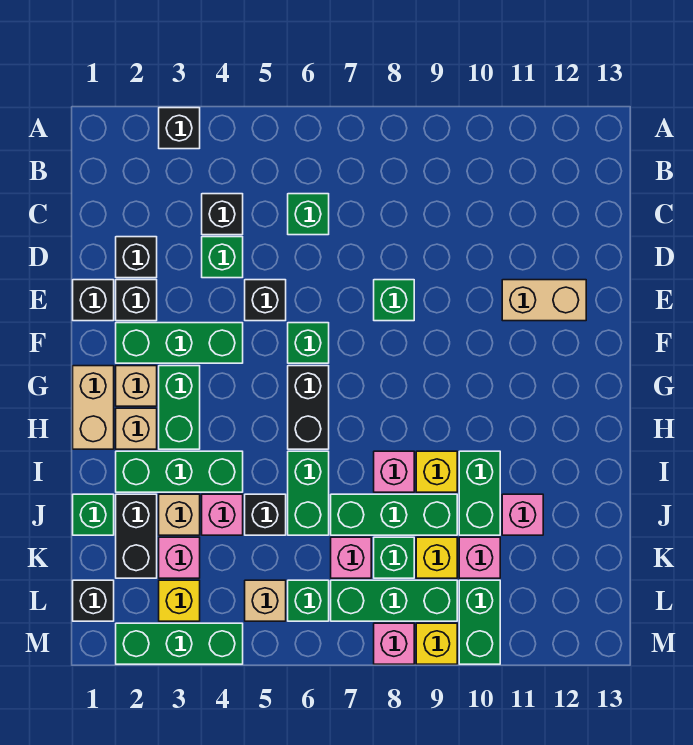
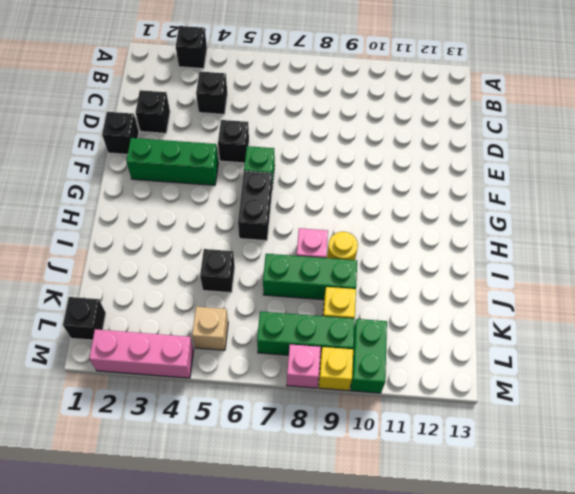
yellow 1x1 round brick [327,232,358,260] -> yellow 1x1 brick [416,451,457,492]
pink 1x3 brick [89,329,194,378] -> green 1x3 brick [116,623,243,664]
none -> green 1x1 brick [288,194,329,235]
none -> green 1x1 brick [202,237,243,278]
none -> black 1x1 brick [116,280,157,321]
none -> green 1x1 brick [374,280,414,321]

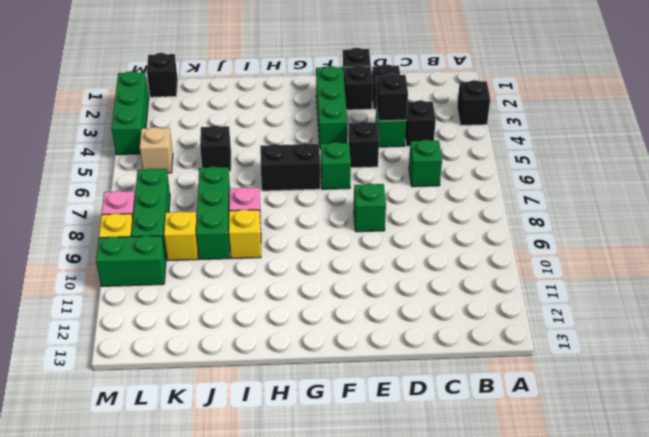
black 1x1 brick [376,74,408,121] -> none
none -> tan 1x2 brick [502,280,586,321]
none -> tan 1x2 brick [73,366,114,449]
none -> tan 1x1 brick [116,366,157,406]
none -> green 1x2 brick [159,366,200,449]

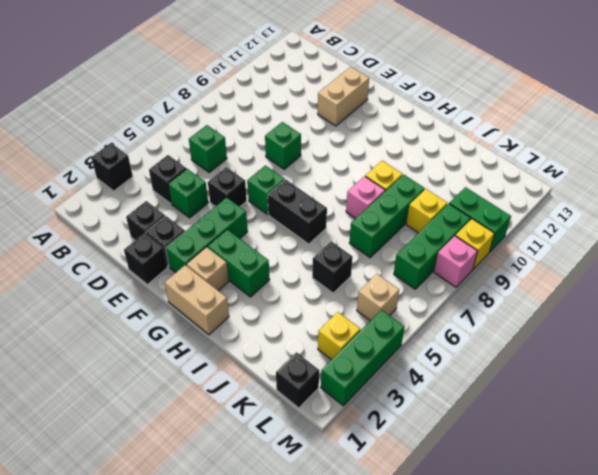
none -> tan 1x1 brick [116,408,157,449]
none -> green 1x3 brick [116,451,243,492]
none -> green 1x2 brick [288,451,329,535]
none -> green 1x2 brick [459,451,500,535]

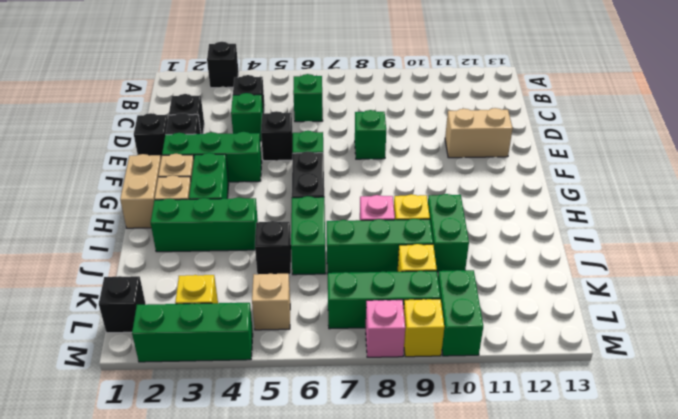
none -> green 1x1 brick [73,494,114,535]
none -> black 1x2 brick [116,494,157,578]
none -> tan 1x1 brick [159,494,200,535]
none -> pink 1x1 brick [202,494,243,535]

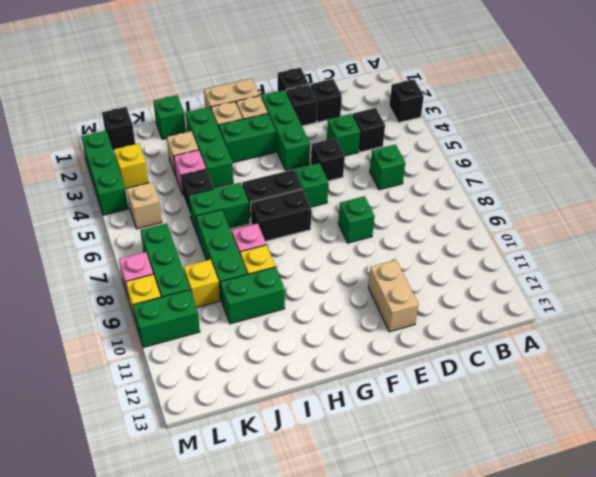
black 1x2 brick [251,189,311,241] -> black 1x2 brick moved to [116,494,157,578]
none -> pink 1x1 brick [502,494,543,535]
none -> pink 1x1 brick [159,537,200,578]
none -> pink 1x1 brick [331,537,371,578]
none -> green 1x1 brick [374,537,414,578]

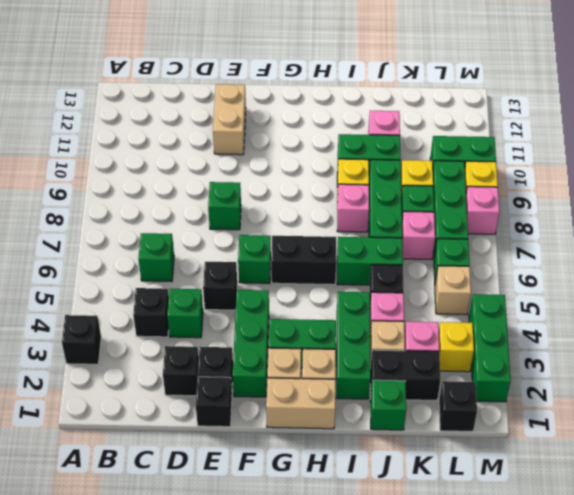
none -> pink 1x1 brick [459,537,500,578]

